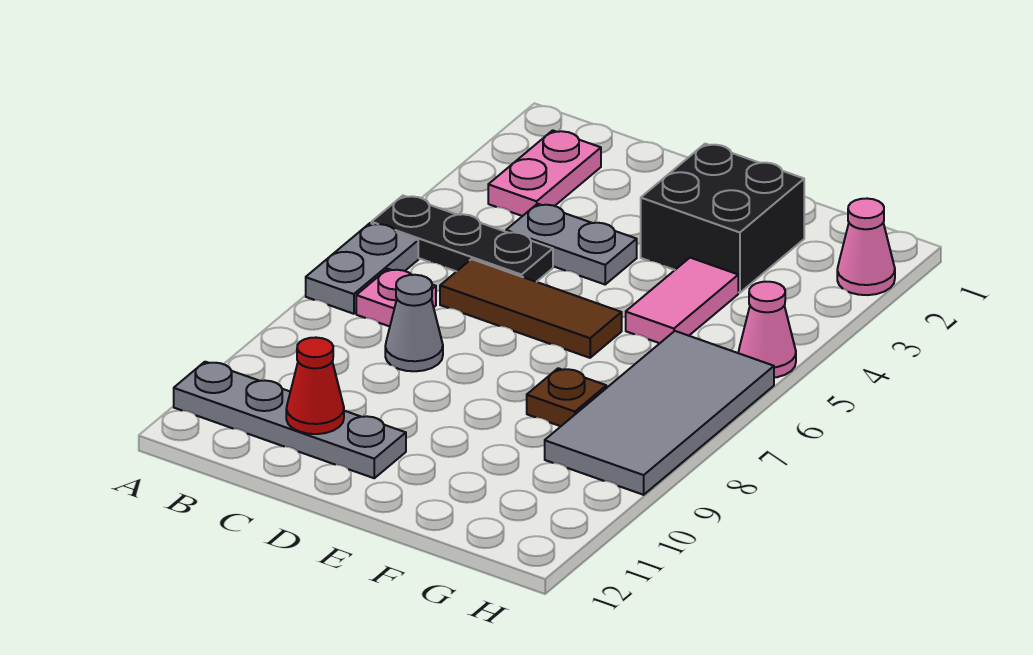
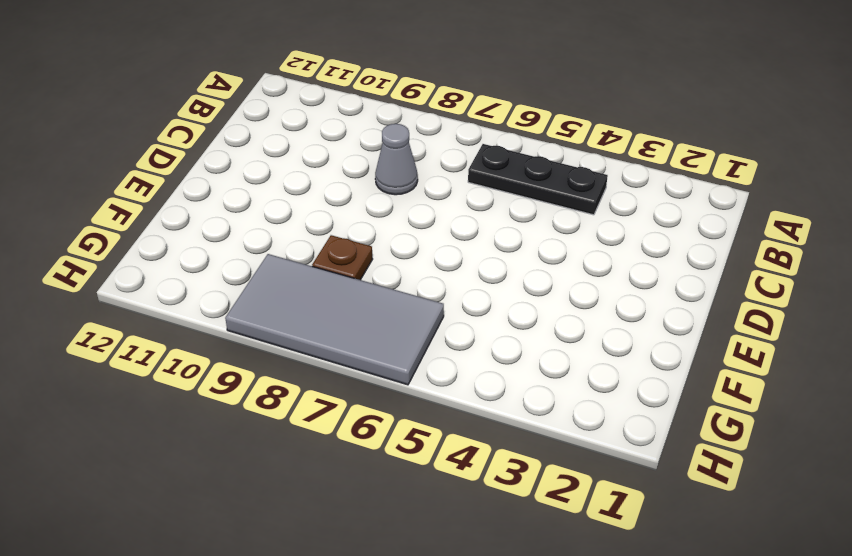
black 1x3 plate [468,144,608,215] -> black 1x3 plate turned to [371,196,553,282]
none -> grey 1x2 plate [306,223,418,314]
none -> grey 1x4 plate [174,362,406,478]
none -> pink 1x2 plate [488,130,601,216]

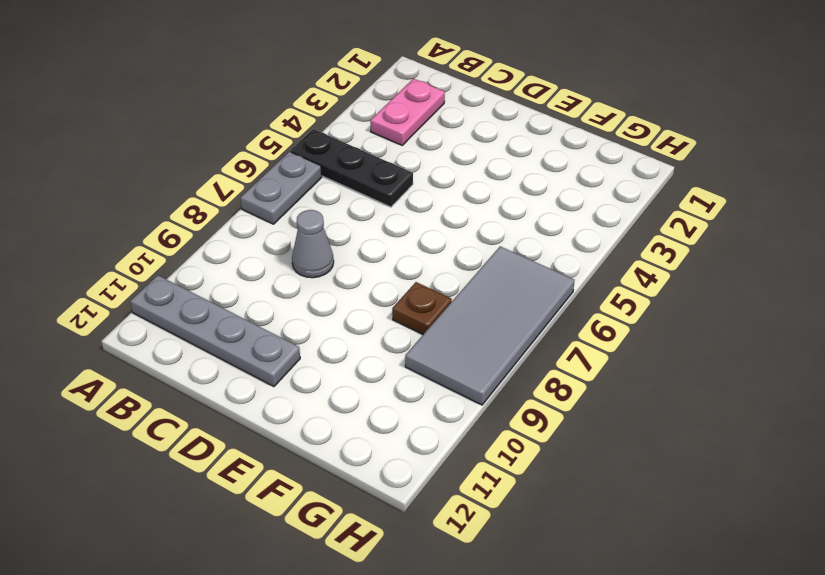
none -> pink 1x1 plate [356,269,436,326]
none -> grey 1x2 plate [506,204,637,284]
none -> brown 1x3 tile [440,259,622,358]

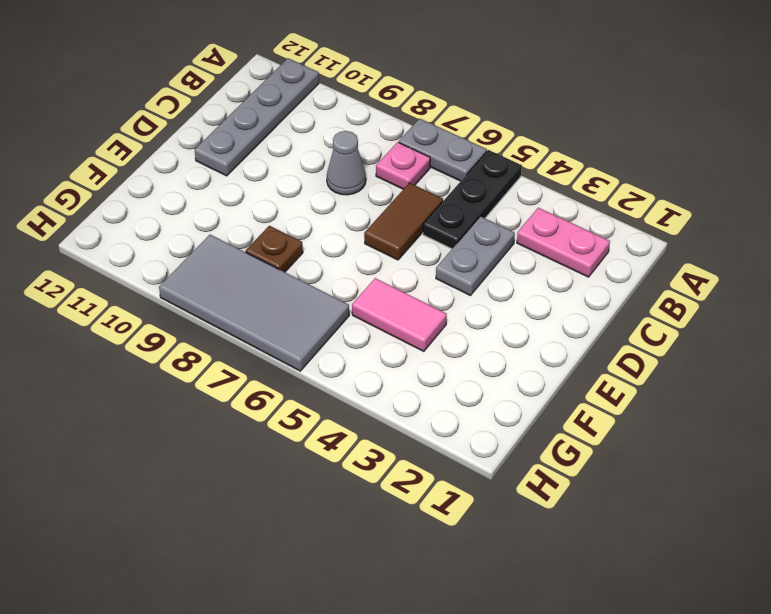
brown 1x2 tile [364,183,443,260] -> brown 1x3 tile [440,259,622,358]
none -> black 2x2 brick [641,144,804,293]
none -> pink 1x1 cone [837,198,895,295]
none -> pink 1x1 cone [738,282,796,378]

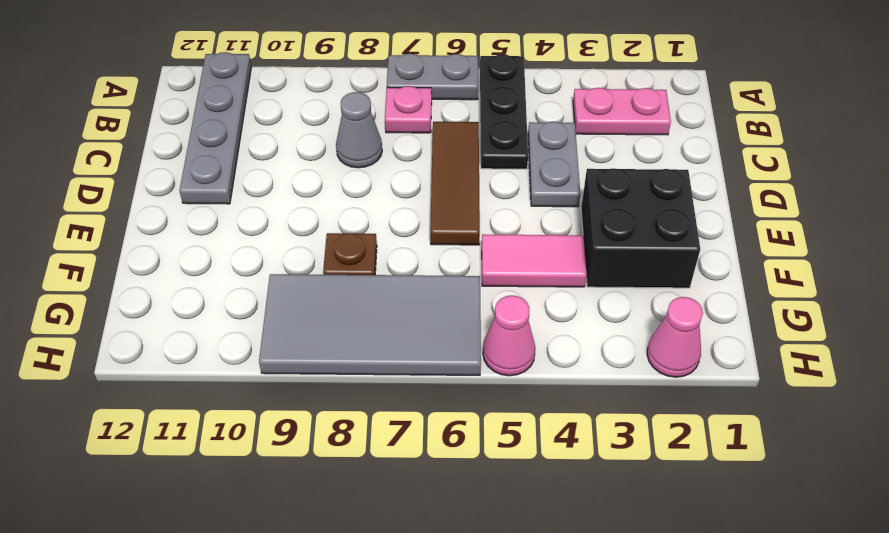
none -> red 1x1 cone [286,337,344,434]

